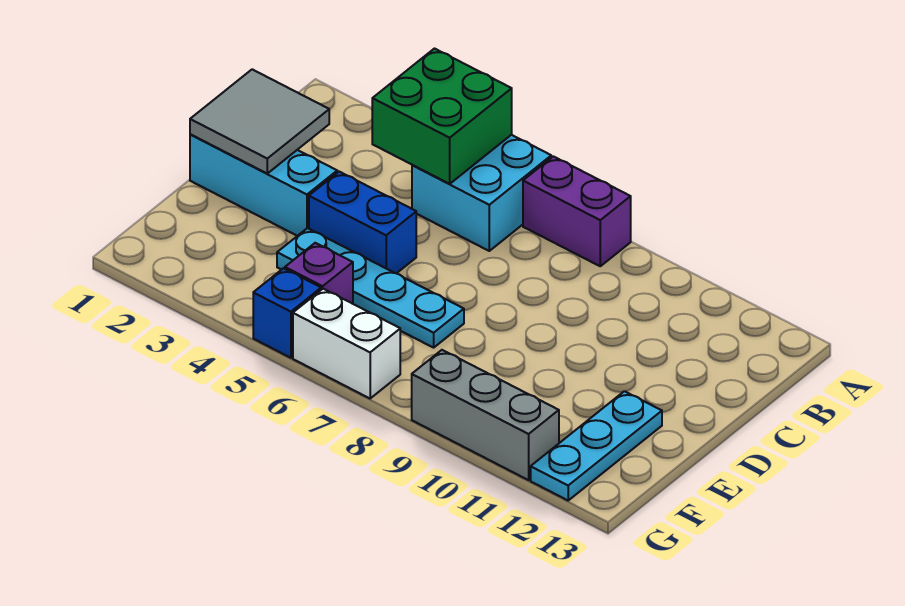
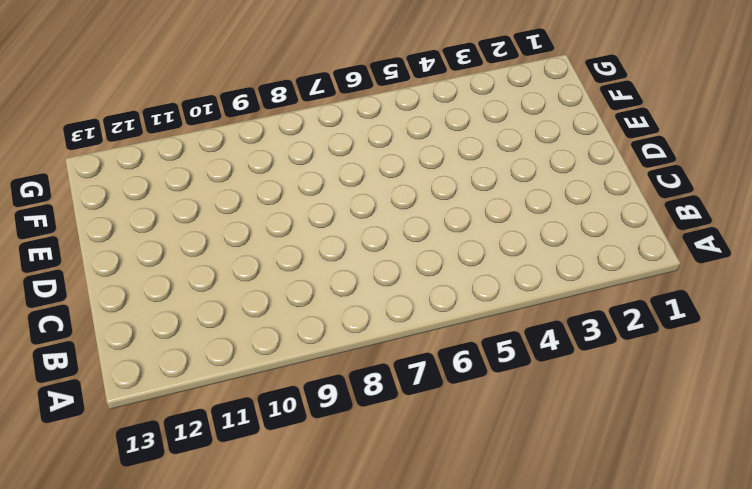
none -> cyan 2x2 brick [412,135,551,251]
none -> purple 1x2 brick [523,156,631,266]
none -> cyan 1x3 brick [190,134,337,236]

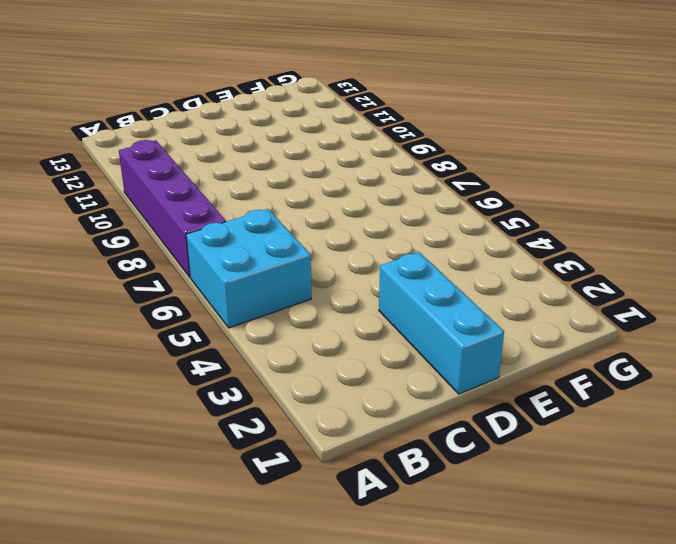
purple 1x4 brick [119,140,226,277] -> purple 1x2 brick [523,156,631,266]
none -> blue 1x2 brick [309,172,416,273]
none -> cyan 1x4 plate [277,228,464,348]
none -> cyan 1x3 plate [531,391,662,500]

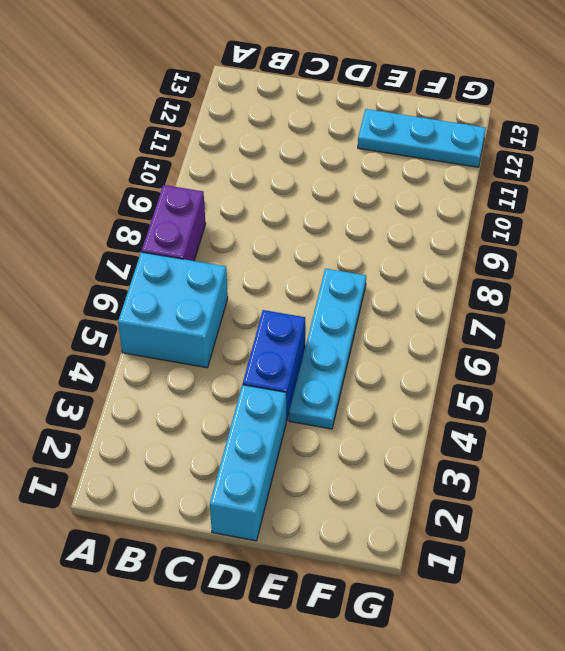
none -> purple 1x1 brick [285,243,353,304]
none -> blue 1x1 brick [253,268,321,358]
none -> white 1x2 brick [293,289,400,398]

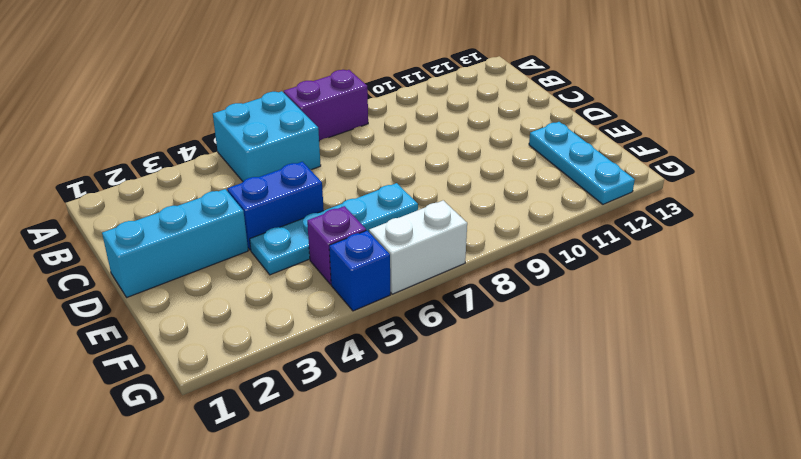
none -> grey 1x3 brick [412,350,559,480]
none -> green 2x2 brick [372,49,512,184]
none -> grey 2x2 tile [190,69,329,174]

